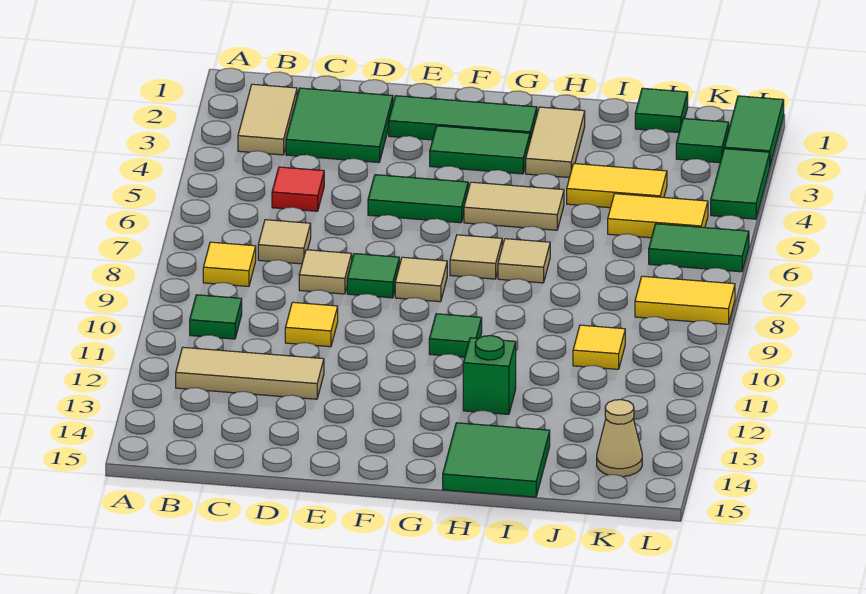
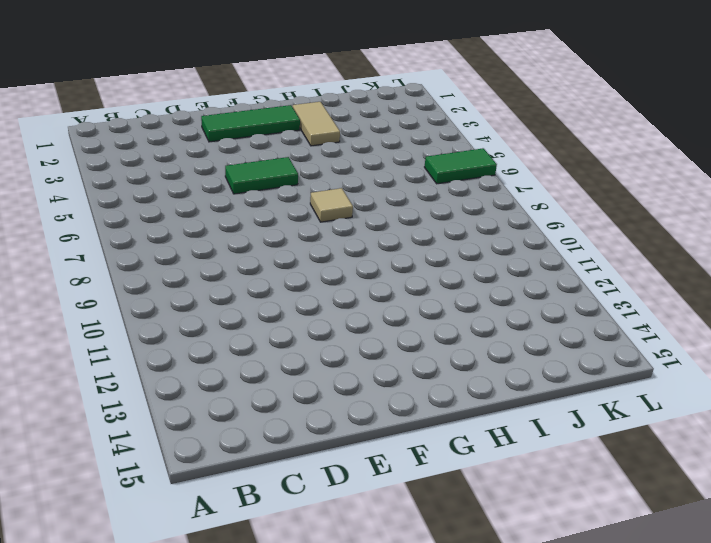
none -> tan 1x2 tile [238,84,297,155]
none -> yellow 1x1 tile [203,242,256,286]
none -> green 1x1 tile [190,295,242,339]
none -> tan 1x3 tile [176,347,324,399]

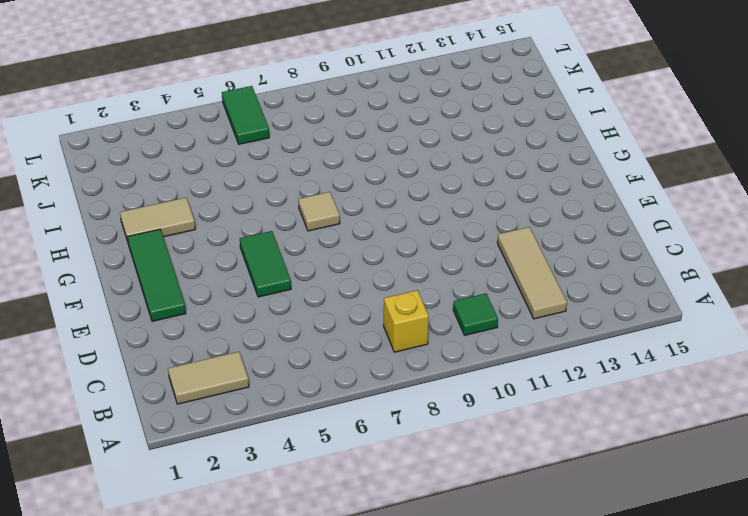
yellow 1x1 brick [384,290,429,352] -> yellow 1x1 tile [203,242,256,286]
none -> green 2x2 tile [286,88,393,162]
none -> red 1x1 tile [272,167,324,211]
none -> tan 1x1 tile [258,220,311,264]
none -> tan 1x1 tile [299,250,352,294]

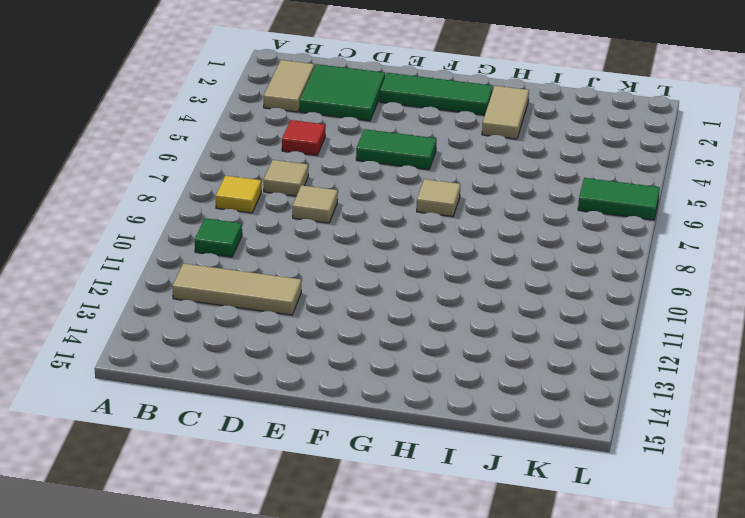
none -> yellow 1x1 tile [285,302,338,347]
none -> green 1x1 tile [347,254,399,298]
none -> green 1x2 tile [430,126,530,174]
none -> tan 1x1 tile [395,257,447,302]

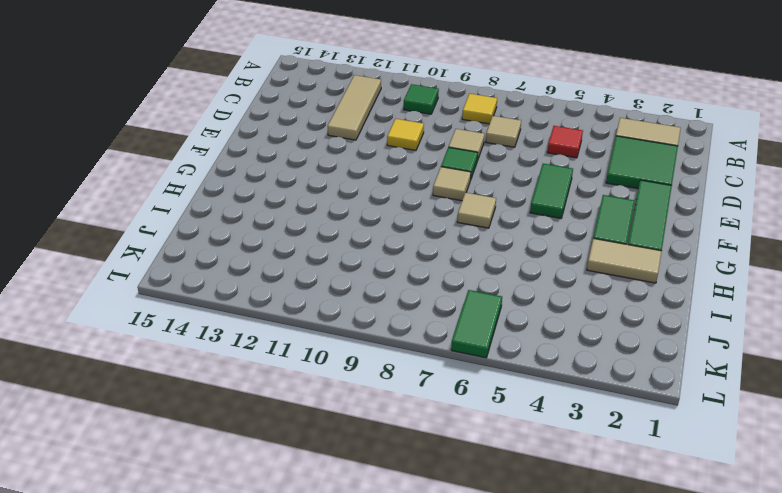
none -> tan 1x2 tile [464,182,564,230]
none -> green 1x1 tile [429,314,482,357]
none -> tan 1x1 tile [498,239,550,283]
none -> green 1x1 brick [463,336,516,414]

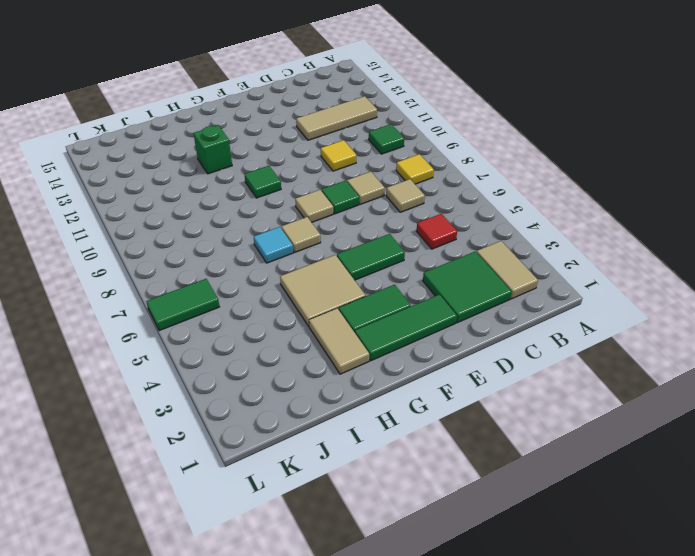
tan 2x2 tile [280,255,366,326] -> tan 1x2 tile [464,182,564,230]
cyan 1x1 tile [254,227,293,263] -> tan 1x1 tile [498,239,550,283]
none -> green 2x2 tile [443,423,550,497]
none -> yellow 1x2 tile [567,164,667,208]
none -> green 1x1 tile [635,88,688,133]
none -> yellow 1x2 tile [608,194,708,238]

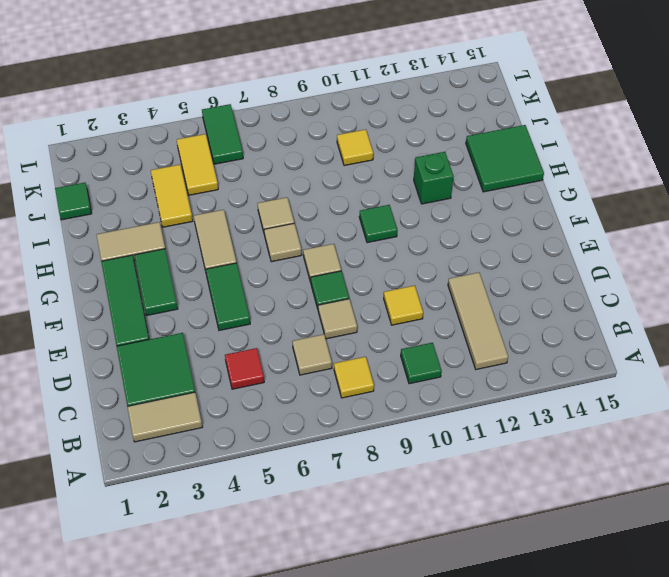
none -> green 1x1 tile [676,118,729,163]
none -> yellow 1x2 tile [635,276,735,324]
none -> tan 1x1 cone [597,400,642,477]
none -> green 1x2 tile [724,96,784,165]

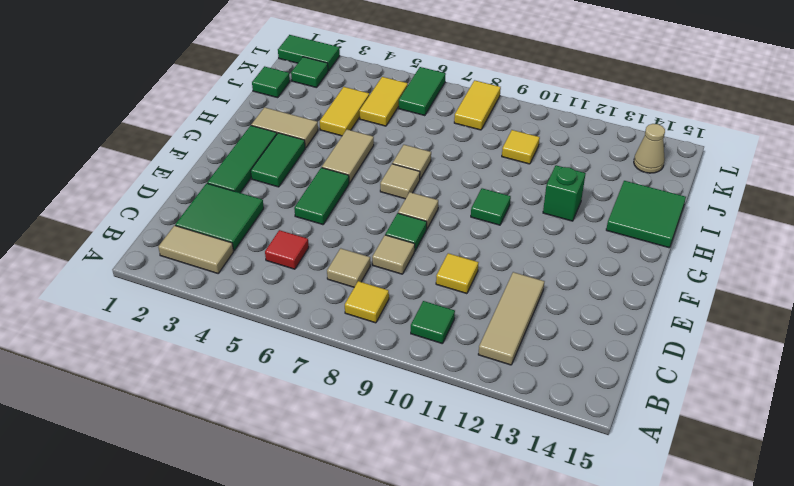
none -> green 1x2 tile [711,149,770,219]

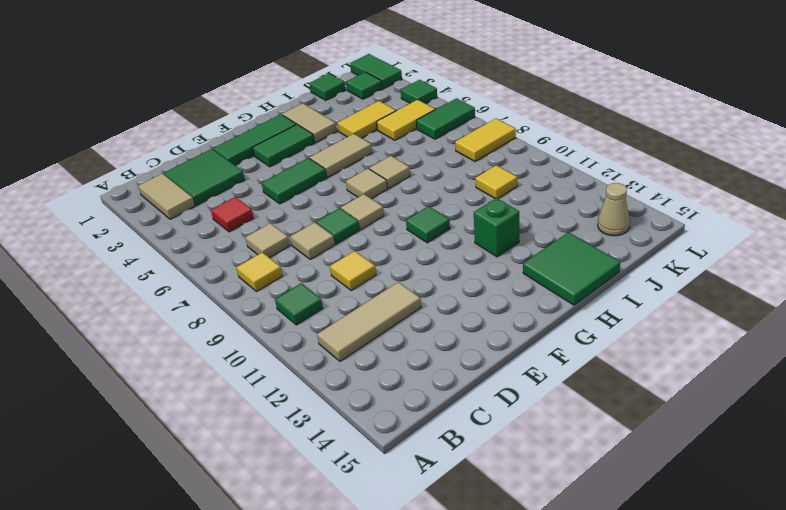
green 1x1 tile [401,80,437,104] -> green 1x2 tile [711,149,770,219]

